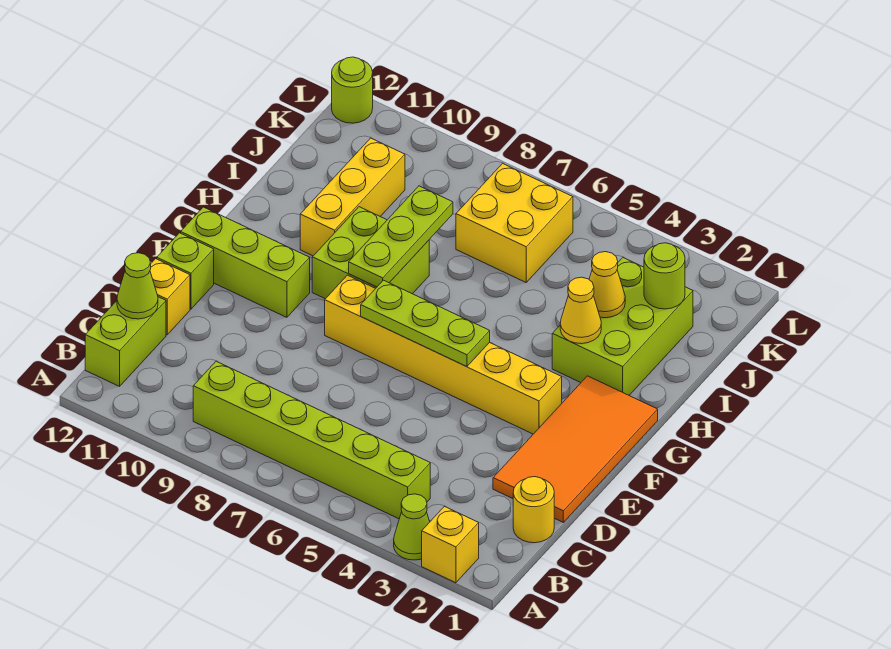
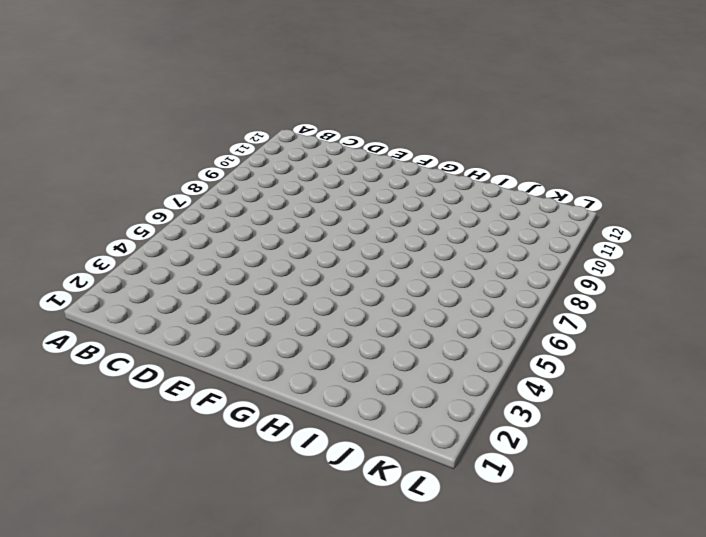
none -> yellow 1x1 brick [422,506,479,583]
none -> lime 1x1 cone [394,494,430,560]
none -> lime 1x6 brick [193,361,430,519]

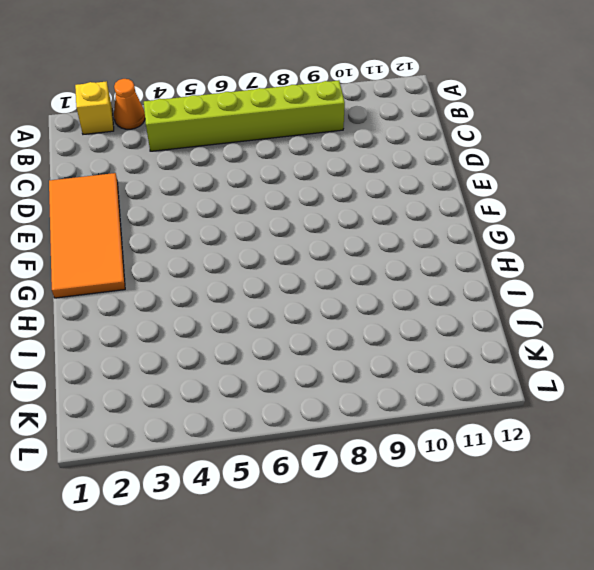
orange 1x1 cone [114,79,145,129] -> lime 1x1 cone [394,494,430,560]
none -> lime 1x2 brick [85,297,166,386]
none -> yellow 1x1 round brick [513,477,554,543]
none -> yellow 1x1 brick [150,259,190,335]

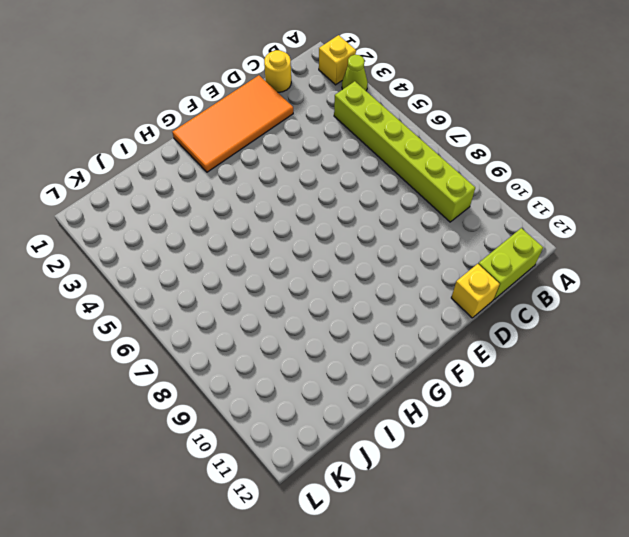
none -> lime 1x1 brick [157,233,214,309]
none -> yellow 1x6 brick [325,275,562,434]
none -> lime 1x3 brick [181,207,310,317]

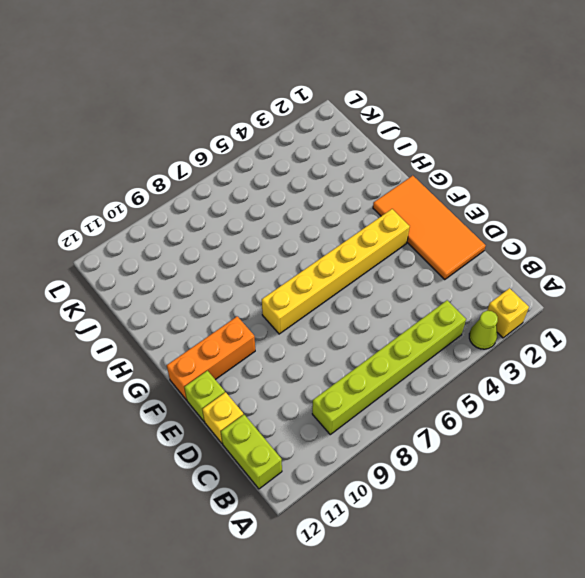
orange 1x3 brick [167,316,255,400] -> lime 1x3 brick [181,207,310,317]
none -> yellow 1x1 round brick [513,477,554,543]
none -> lime 2x2 brick [312,207,429,299]
none -> lime 2x3 brick [552,258,693,395]

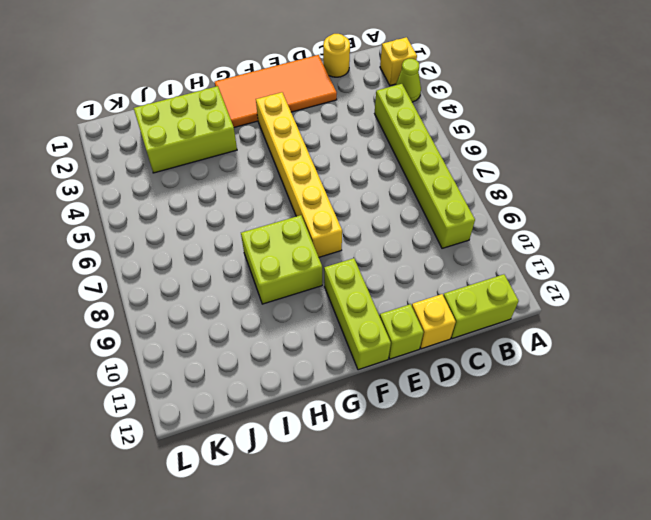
none -> yellow 1x3 brick [300,138,405,256]
none -> yellow 2x2 brick [456,163,573,282]
none -> lime 1x1 round brick [332,57,373,123]

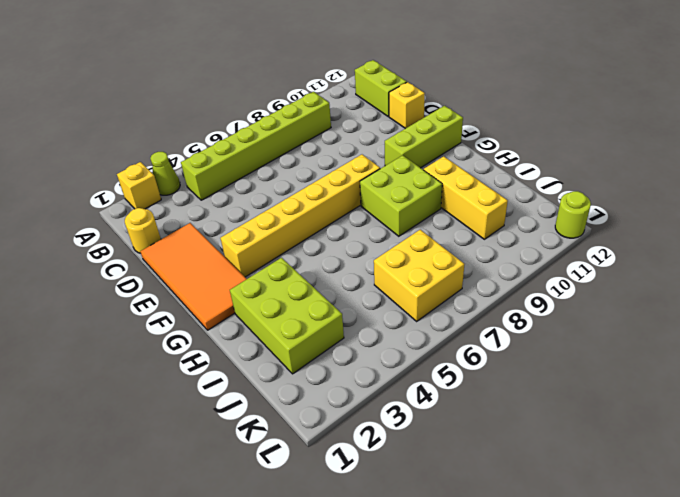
none -> lime 1x1 brick [157,233,214,309]
none -> lime 1x1 cone [117,253,158,319]
none -> lime 1x3 plate [361,280,490,367]

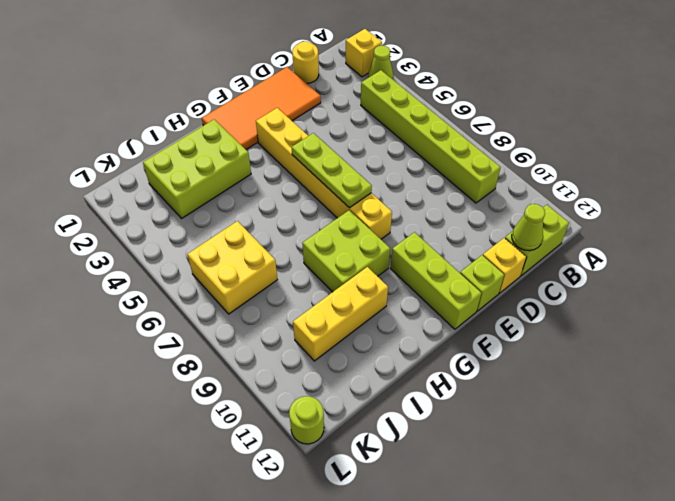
none -> lime 1x3 plate [349,186,453,287]
none -> yellow 1x1 cone [560,277,601,344]
none -> yellow 1x1 cone [589,252,625,318]

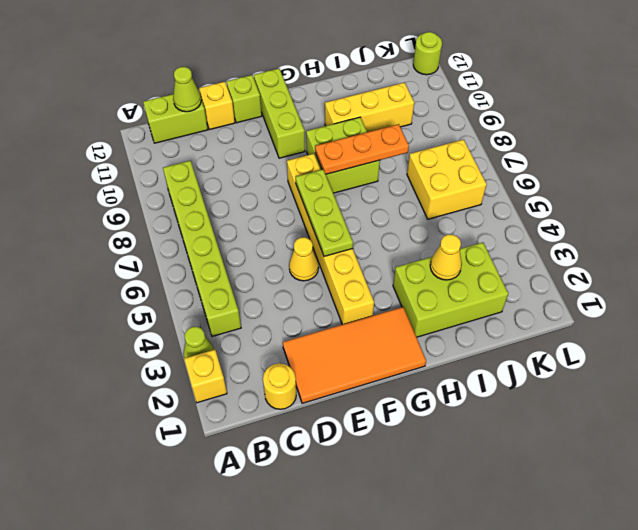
yellow 1x1 cone [289,237,319,281] -> yellow 1x1 cone moved to [560,277,601,344]
orange 1x3 plate [315,124,409,174] -> lime 1x3 plate [349,186,453,287]
none -> lime 1x1 round brick [644,243,685,309]

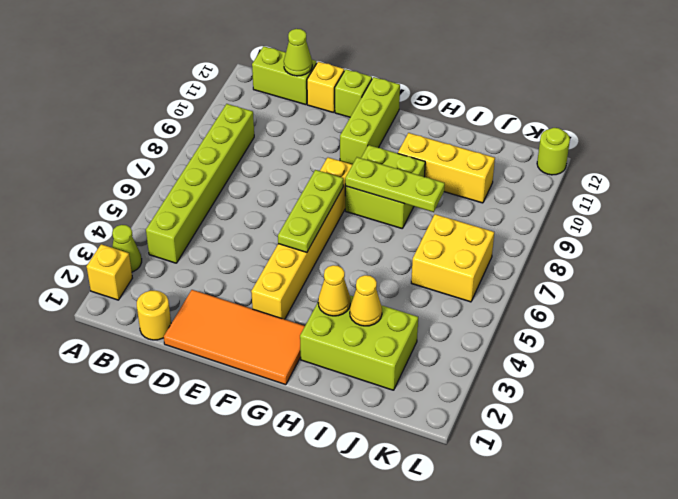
none -> lime 1x1 round brick [644,243,685,309]

